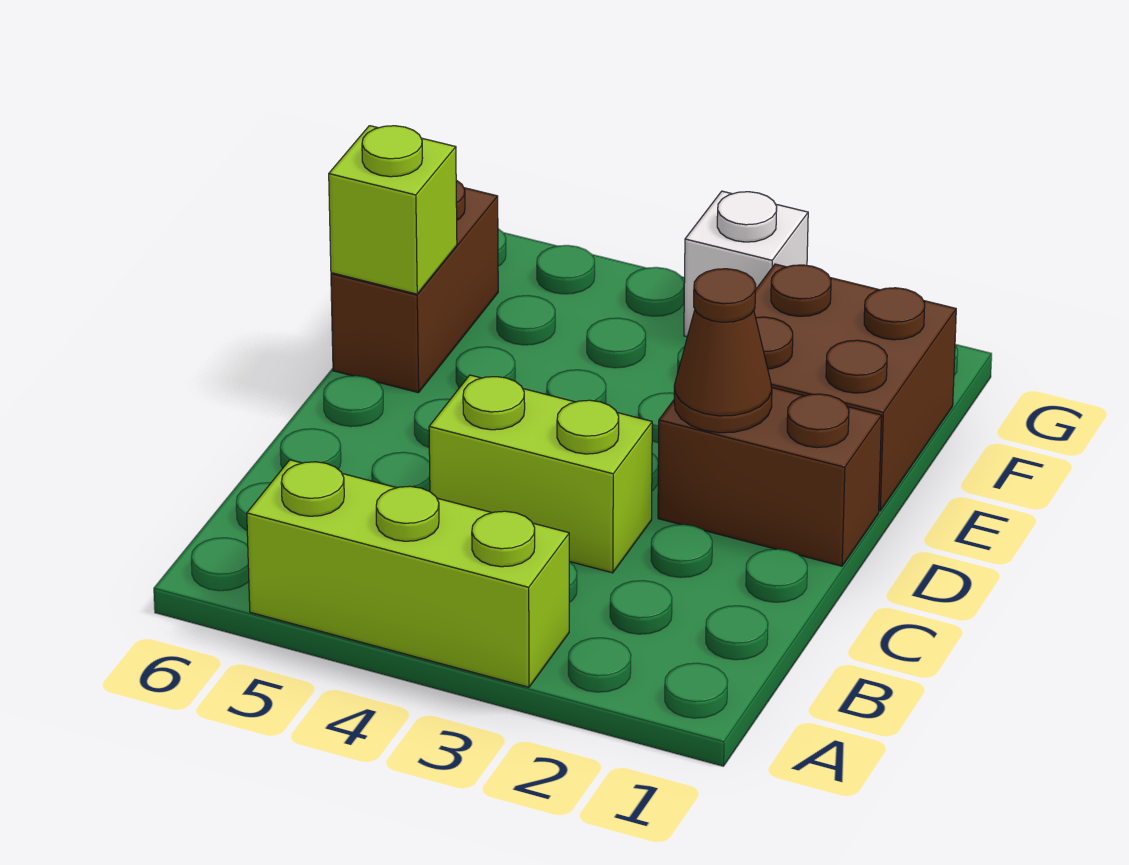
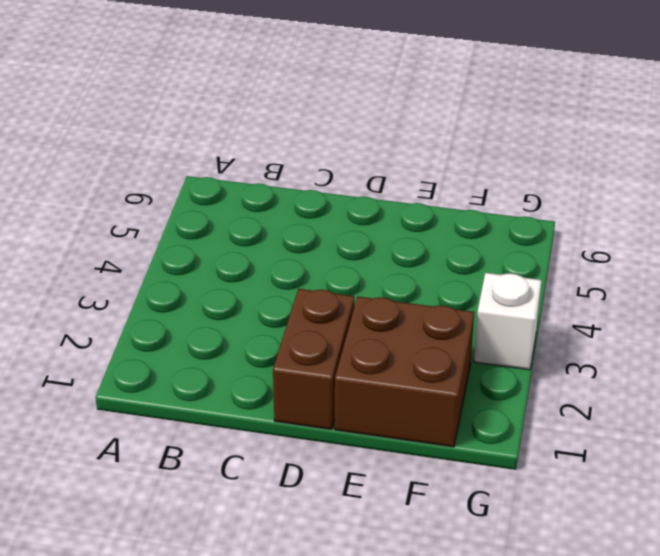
none -> lime 1x3 brick [247,460,569,687]
none -> lime 1x2 brick [429,375,652,573]

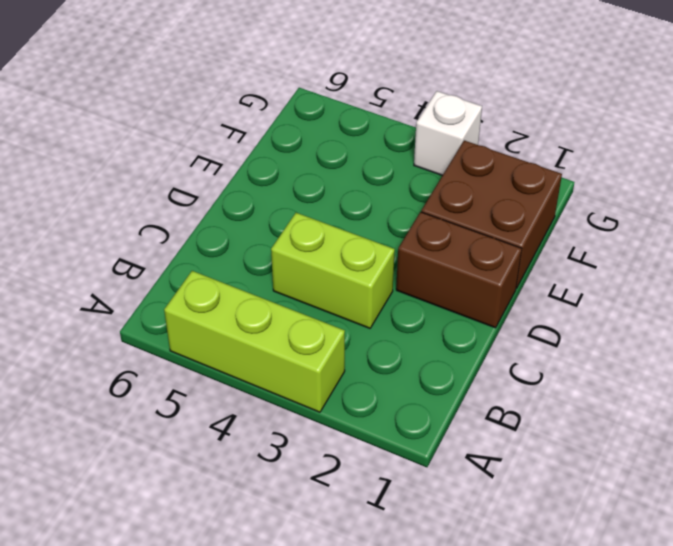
none -> brown 1x2 brick [331,180,498,393]
none -> brown 1x1 cone [674,269,772,433]

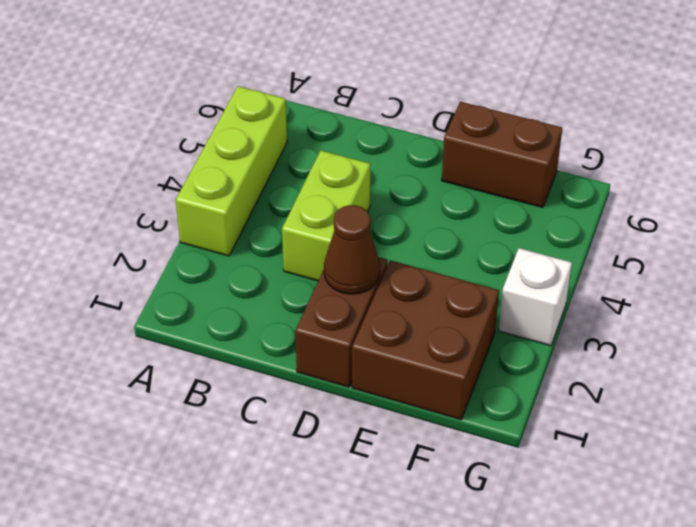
none -> lime 1x1 brick [329,126,457,294]

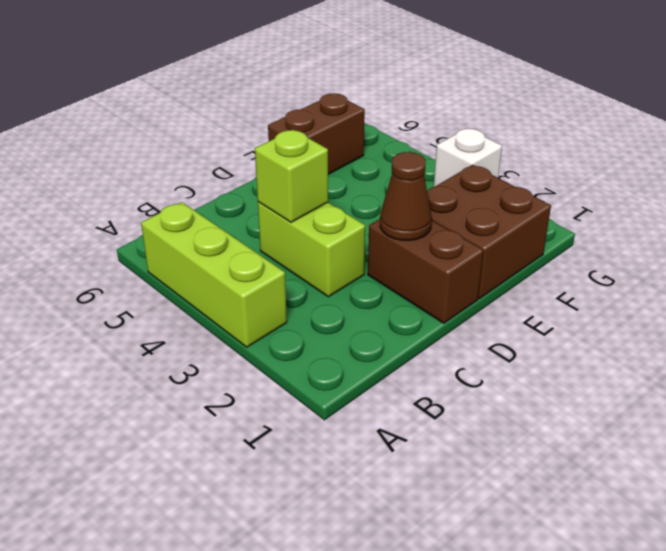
lime 1x1 brick [255,130,328,222] -> lime 1x1 brick moved to [329,126,457,294]

